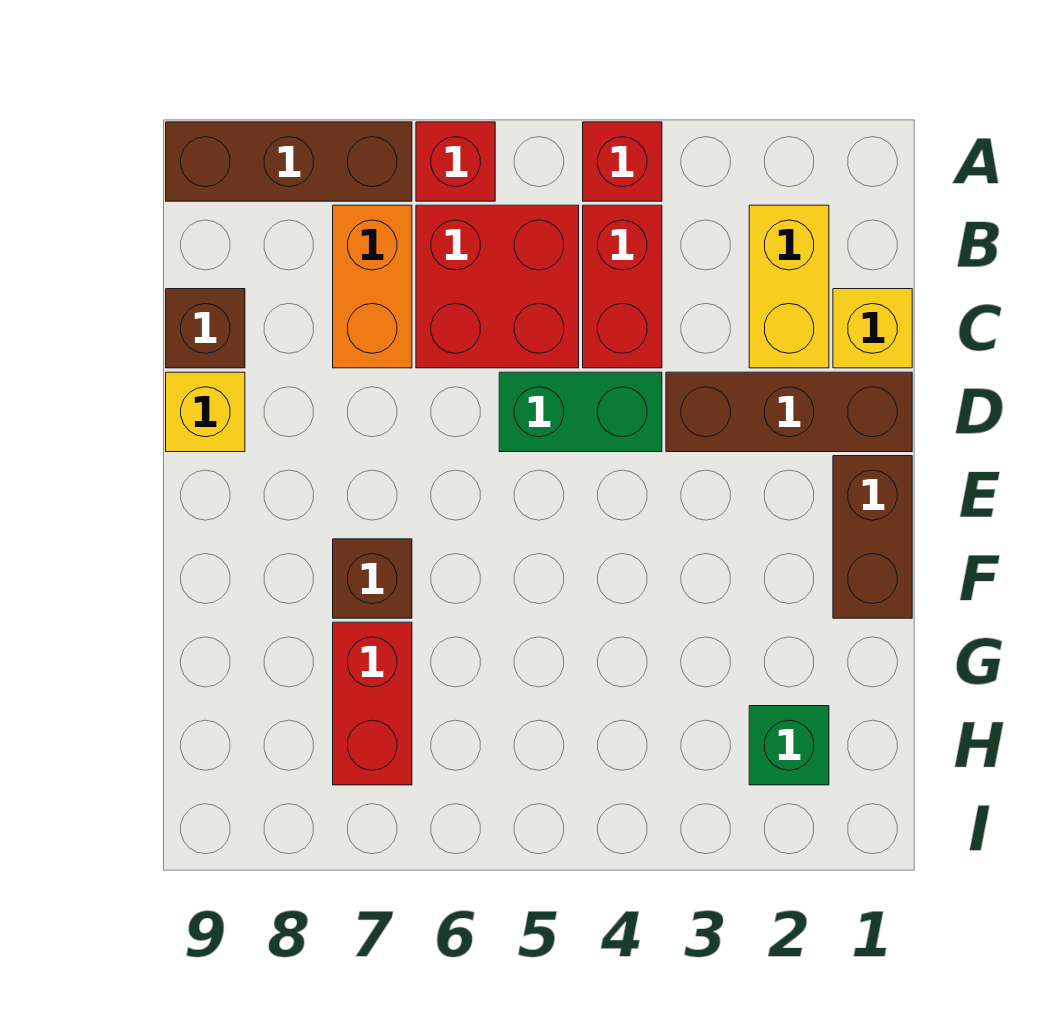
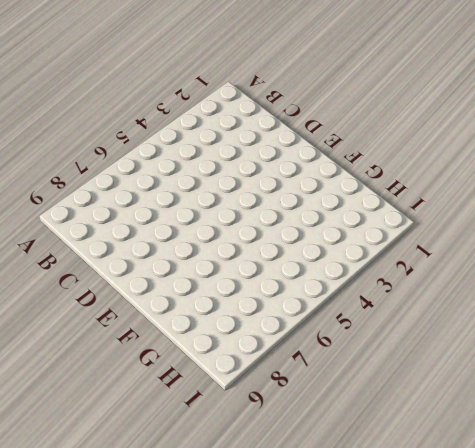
none -> red 1x1 brick [583,122,662,201]
none -> red 1x1 brick [416,122,495,201]
none -> brown 1x3 brick [166,122,412,201]

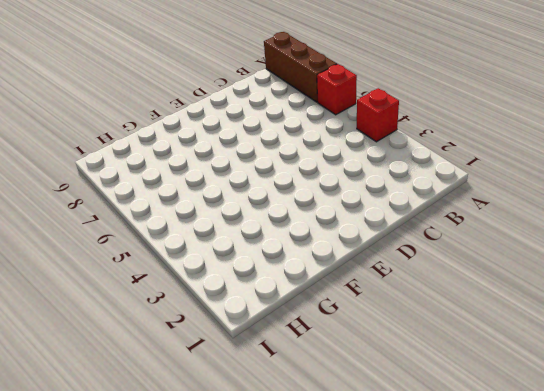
none -> yellow 1x2 brick [749,205,829,368]
none -> red 1x2 brick [583,205,662,368]
none -> red 2x2 brick [416,205,579,368]

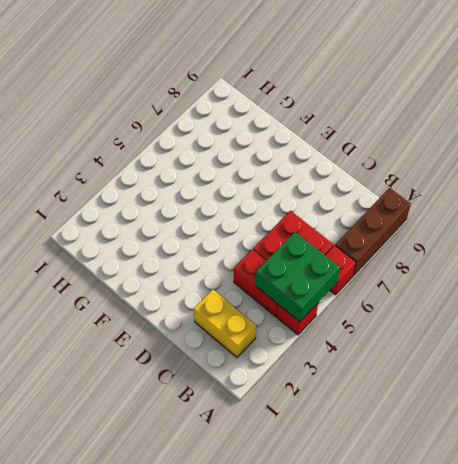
green 2x2 brick [256,232,340,322] -> none
none -> orange 1x2 brick [333,205,412,368]
none -> yellow 1x1 brick [833,289,912,368]
none -> brown 1x1 brick [166,289,245,368]

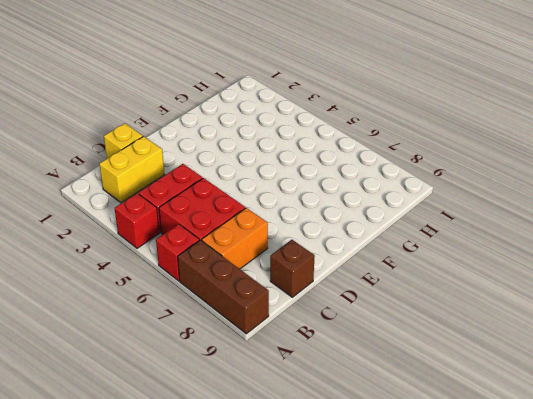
none -> brown 1x3 brick [666,372,912,452]
none -> green 1x2 brick [499,372,662,452]
none -> yellow 1x1 brick [166,372,245,452]

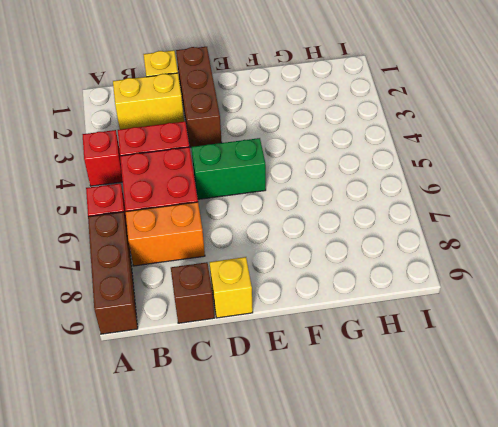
green 1x2 brick [191,138,266,199] -> green 1x2 brick turned to [499,372,662,452]
none -> brown 1x2 brick [833,456,912,618]
none -> brown 1x1 brick [333,539,412,618]
none -> red 1x2 brick [333,622,412,785]

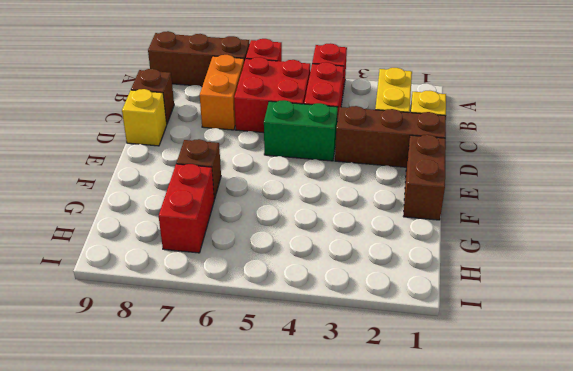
none -> green 1x1 brick [749,706,829,785]

